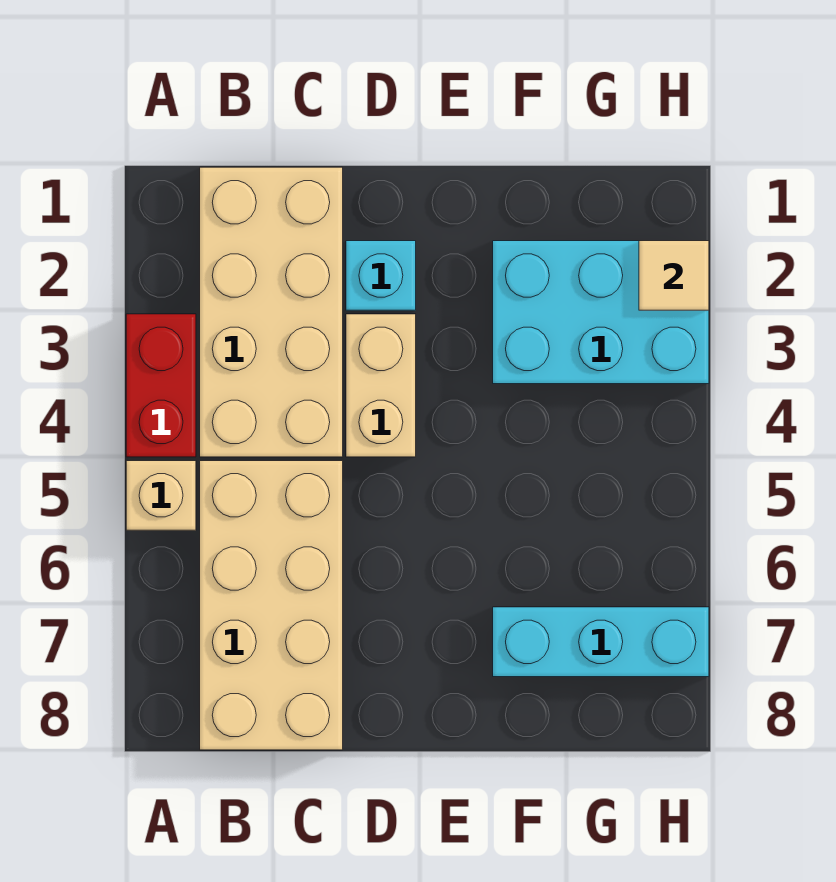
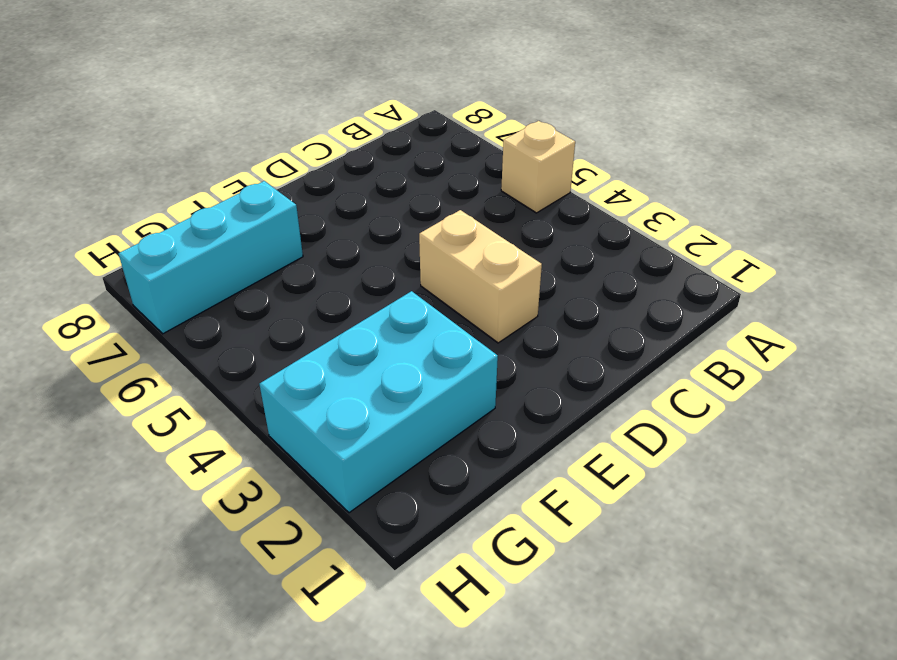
none -> red 1x2 brick [126,314,196,457]
none -> tan 2x4 brick [200,167,343,457]

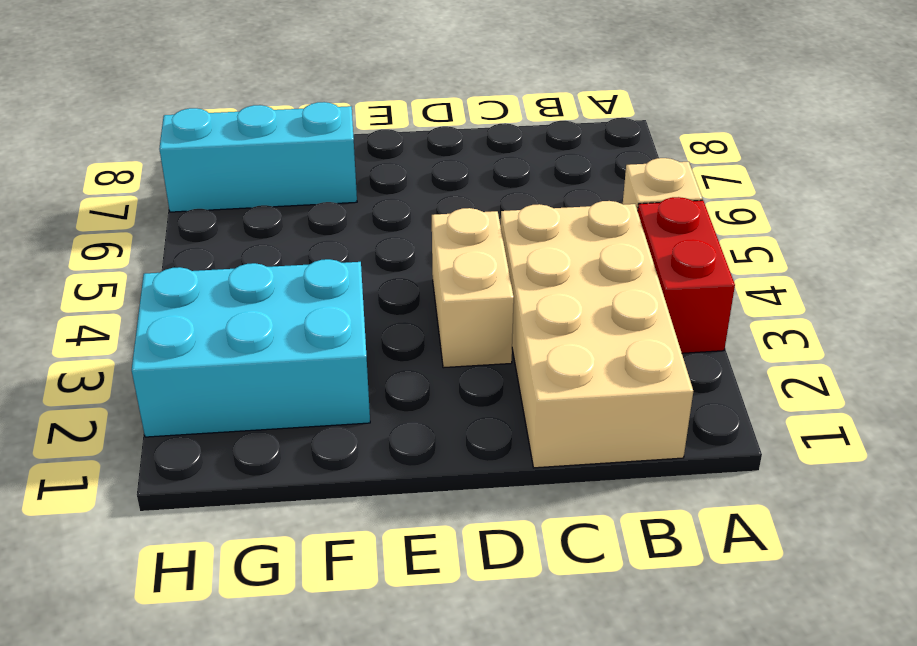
none -> tan 2x4 brick [200,461,343,750]
none -> cyan 1x1 brick [346,241,416,310]

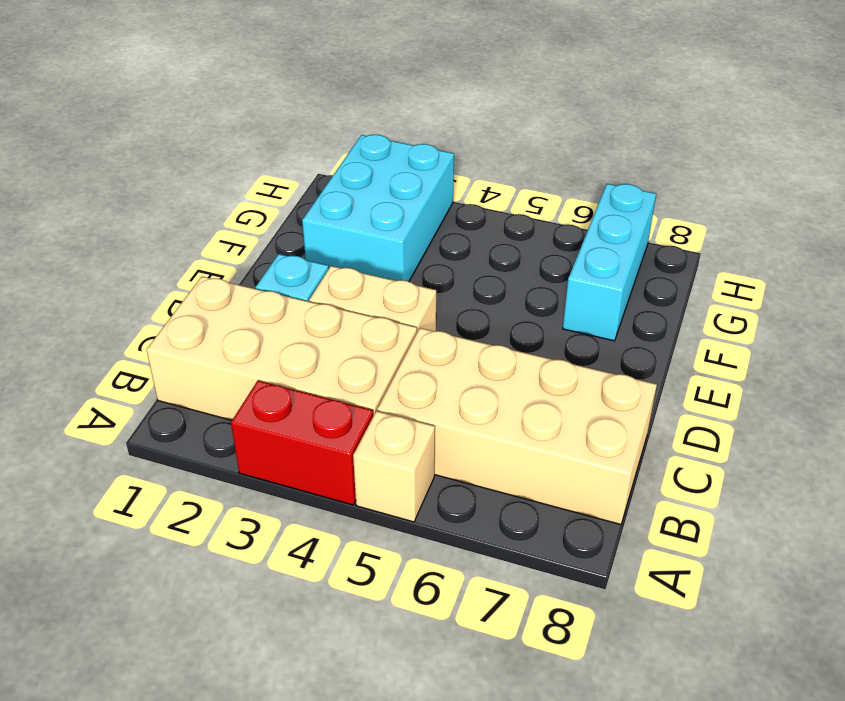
none -> tan 1x1 tile [639,241,709,310]

